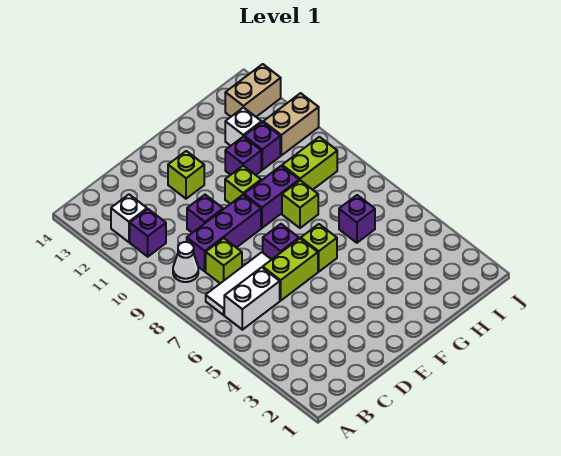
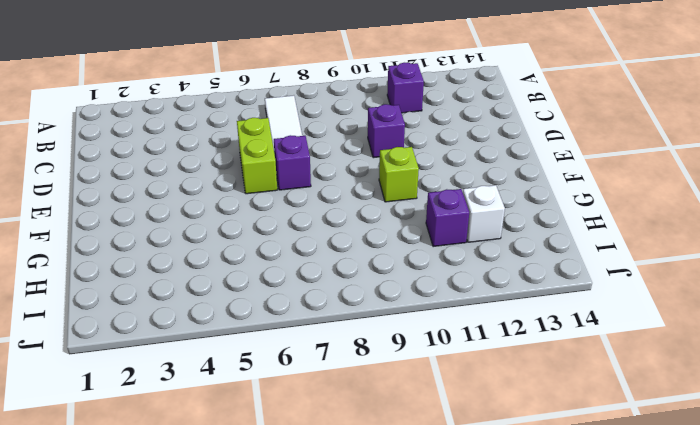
none -> white 1x2 brick [224,267,280,330]
none -> white 1x1 cone [173,242,198,282]
none -> white 1x1 brick [111,195,147,242]

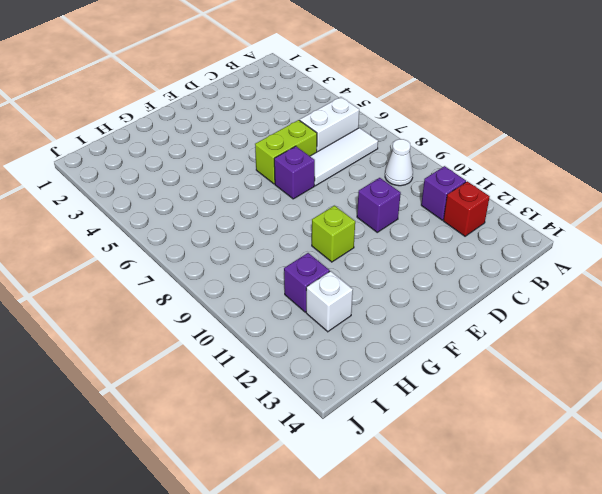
red 1x1 brick [443,181,490,236] -> white 1x1 brick [111,195,147,242]
none -> lime 1x1 brick [206,238,242,283]
none -> purple 1x3 brick [187,195,261,271]
none -> lime 1x1 brick [168,151,204,199]

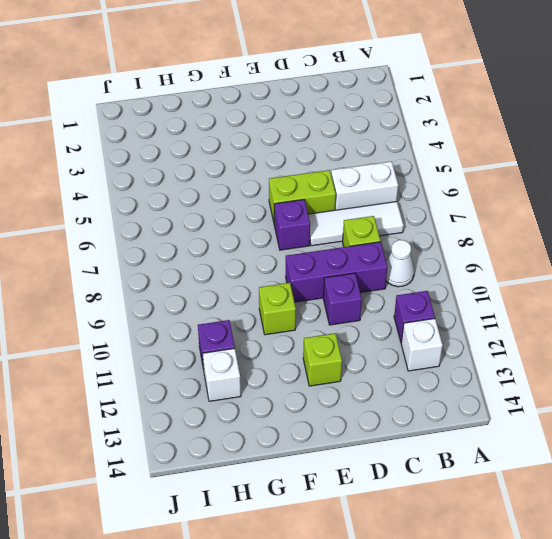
none -> lime 1x1 brick [301,224,337,272]
none -> purple 1x2 brick [244,166,299,228]
none -> lime 1x1 brick [282,180,318,228]

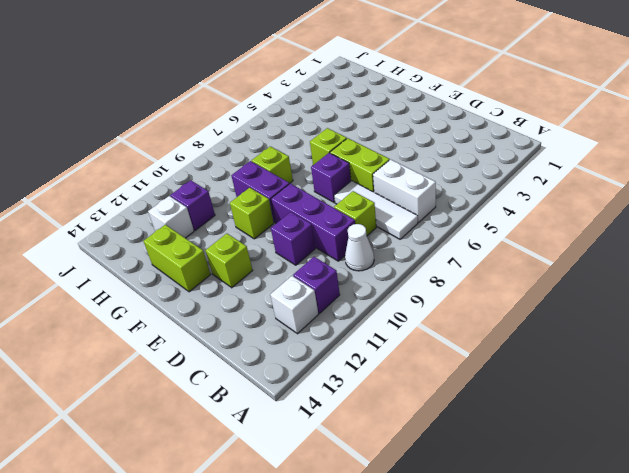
lime 1x2 brick [143,225,211,292] -> lime 1x2 brick moved to [282,137,337,190]
none -> purple 1x1 brick [225,137,261,175]
none -> purple 1x1 brick [339,195,375,243]
none -> tan 1x2 brick [263,93,319,155]

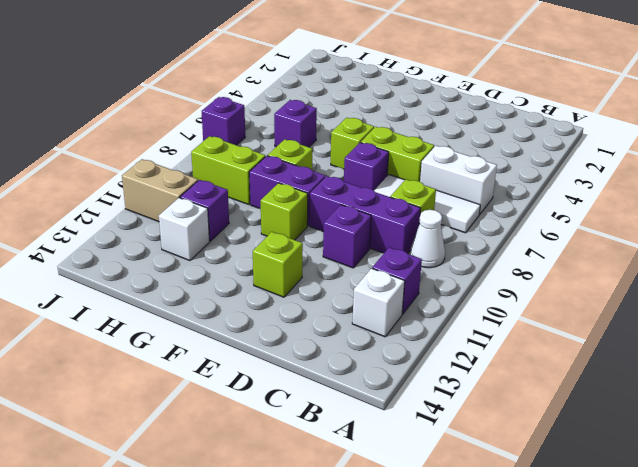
purple 1x1 brick [202,97,245,145] -> purple 1x1 brick moved to [225,137,261,175]
none -> tan 1x2 brick [225,64,281,117]

